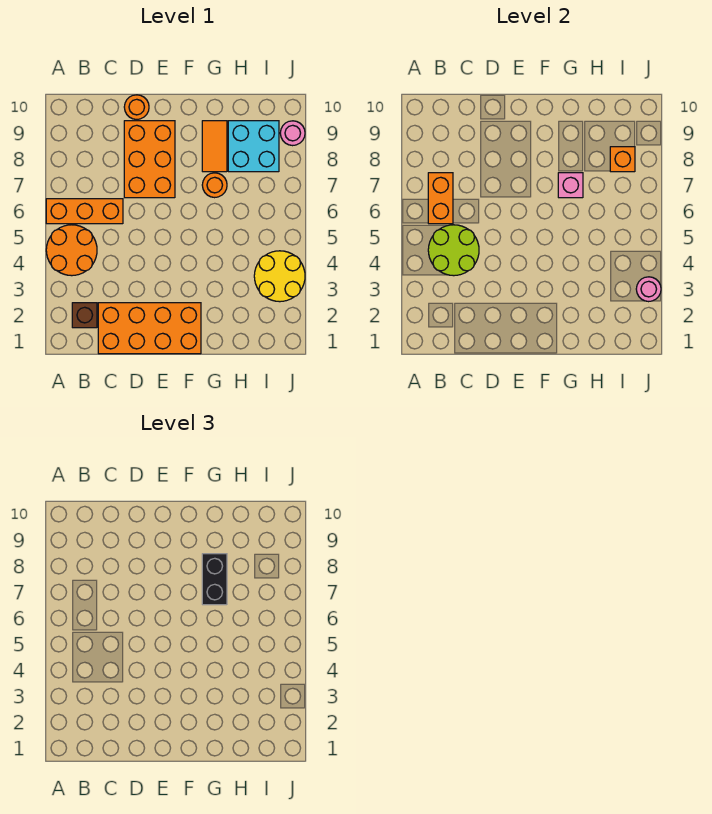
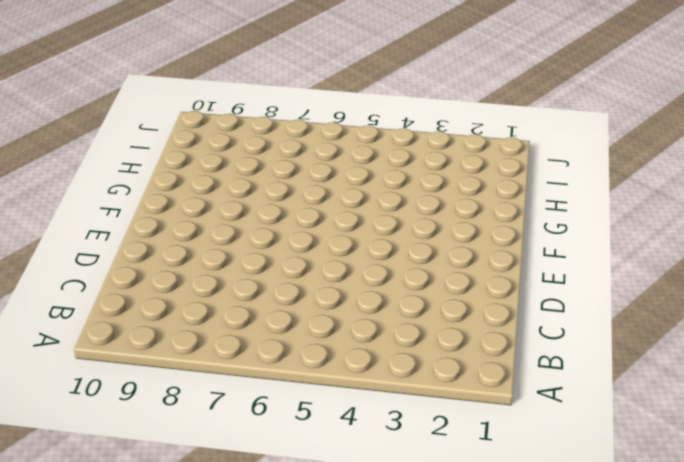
none -> orange 2x2 round brick [46,225,97,276]
none -> orange 1x3 brick [46,199,123,224]
none -> brown 1x1 brick [72,303,97,328]

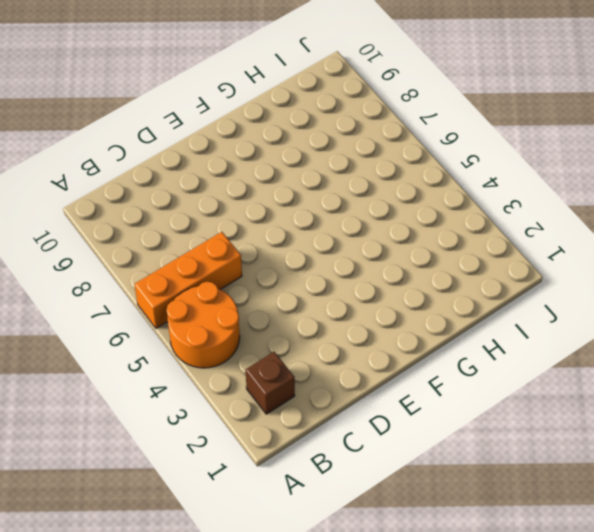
none -> orange 2x4 brick [98,303,201,354]
none -> orange 2x3 brick [124,121,175,198]
none -> orange 1x1 round brick [124,95,149,120]

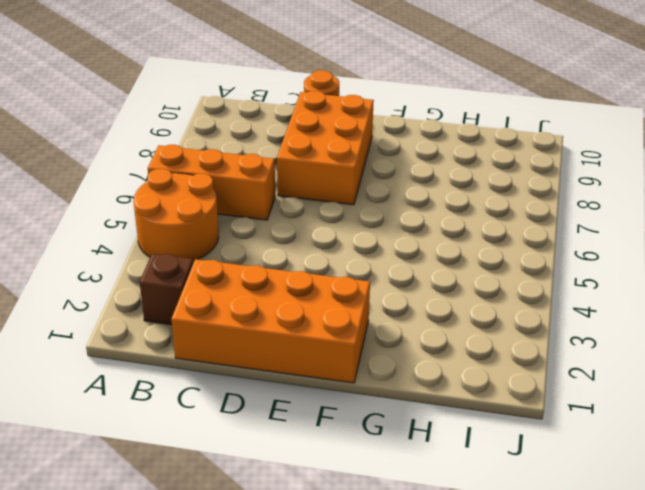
none -> orange 1x1 round brick [202,173,227,198]
none -> orange 1x2 tile [202,121,227,172]
none -> cyan 2x2 brick [228,121,279,172]

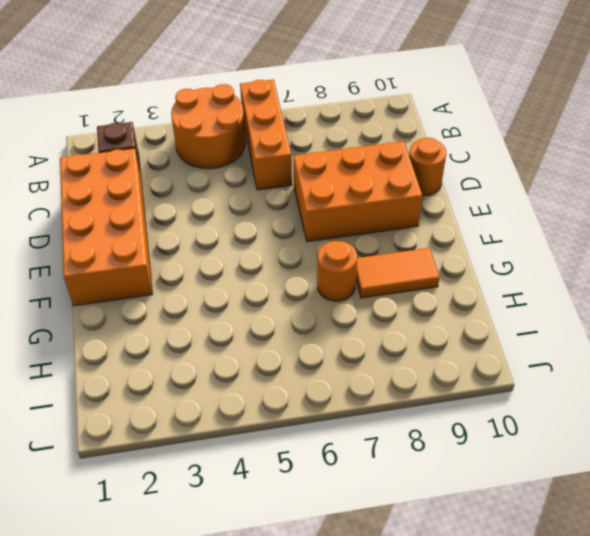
none -> cyan 2x2 brick [228,121,279,172]
none -> yellow 2x2 round brick [254,251,305,302]
none -> pink 1x1 round brick [280,121,305,146]

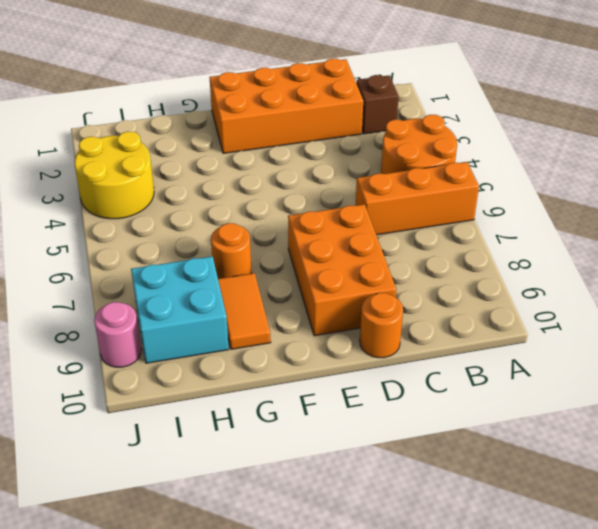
none -> lime 2x2 round brick [428,225,479,276]
none -> orange 1x2 brick [428,173,453,224]
none -> pink 1x1 brick [558,173,583,198]

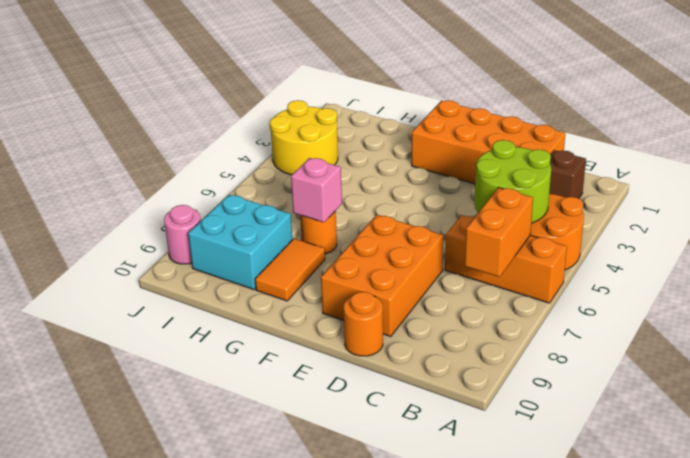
none -> orange 1x1 brick [610,147,635,172]
none -> pink 1x1 round brick [636,277,661,302]
none -> black 1x2 brick [202,554,227,605]

